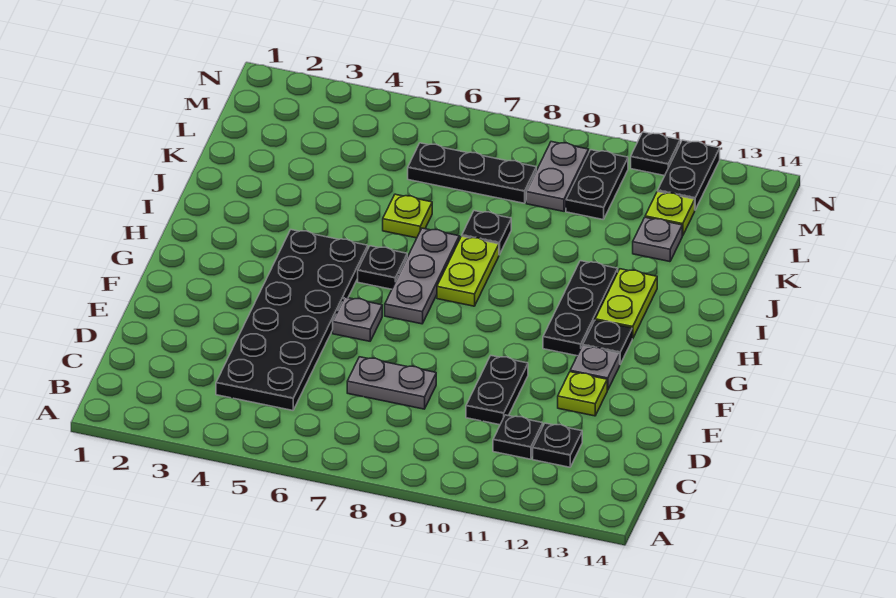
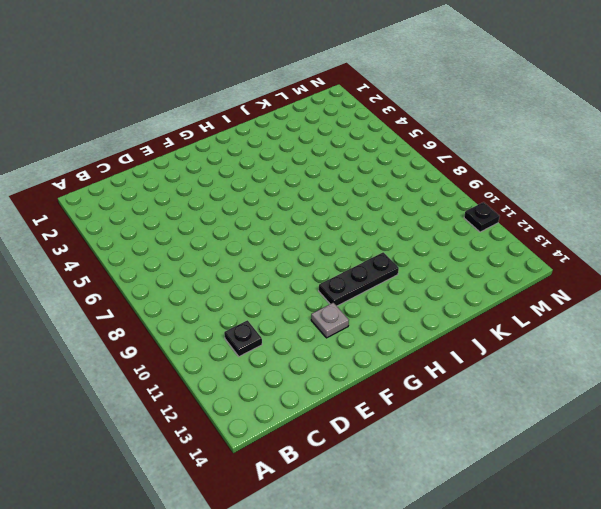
none -> black 2x6 plate [216,230,368,410]
none -> black 1x1 plate [533,423,582,467]
none -> grey 1x2 plate [347,357,436,409]

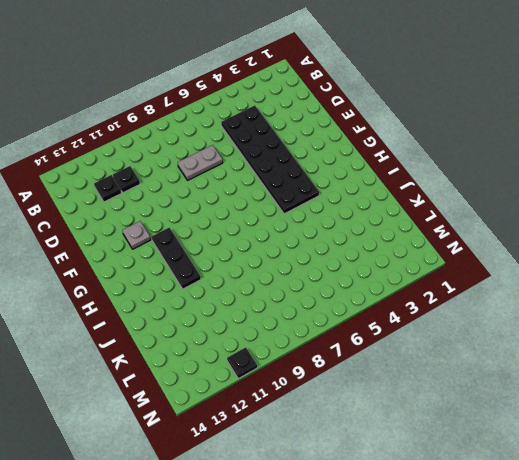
none -> black 1x2 plate [466,356,528,425]
none -> lime 1x1 plate [558,372,607,416]
none -> grey 1x1 plate [333,297,382,341]

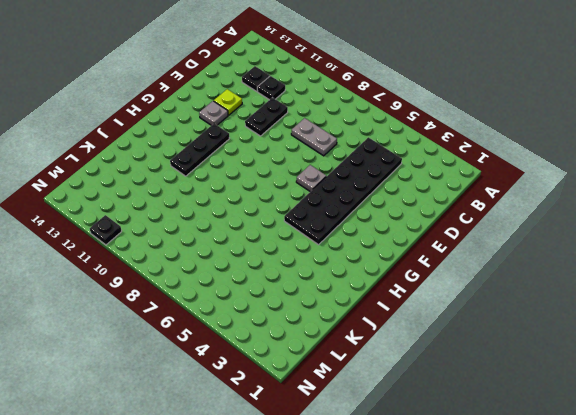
none -> grey 1x3 plate [385,228,459,324]
none -> black 1x1 plate [583,320,632,364]
none -> black 1x1 plate [358,246,407,289]

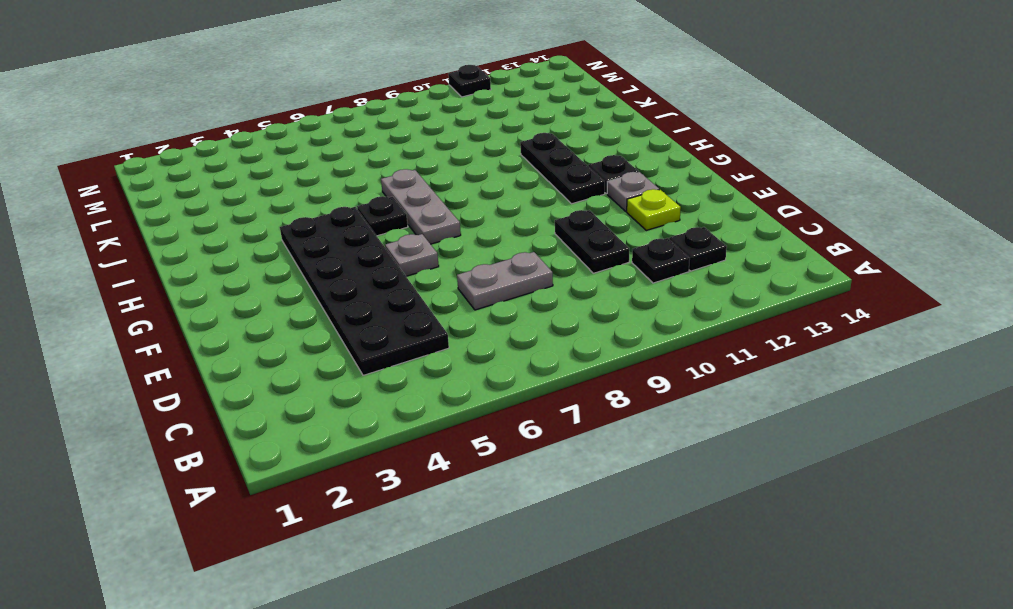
none -> lime 1x2 plate [437,236,499,306]
none -> lime 1x2 plate [595,269,657,339]
none -> lime 1x1 plate [383,194,432,238]

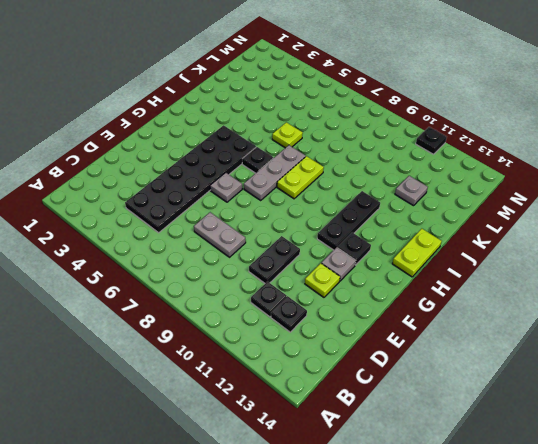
lime 1x2 plate [392,229,441,277] -> lime 1x2 plate moved to [595,269,657,339]
none -> black 1x1 plate [462,211,511,255]
none -> black 1x3 plate [408,143,536,203]
none -> grey 1x2 plate [526,142,589,211]

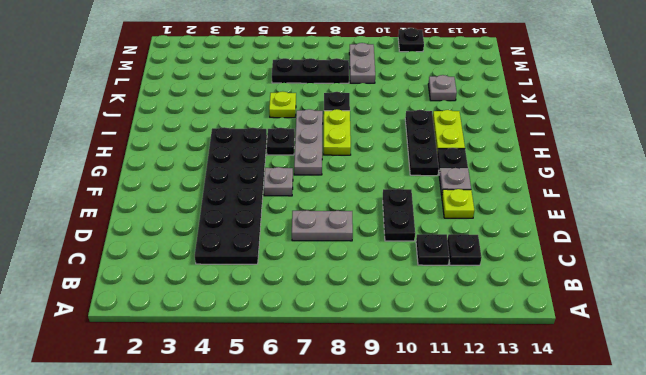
none -> black 1x2 plate [566,150,628,220]
none -> lime 1x1 plate [645,192,695,236]
none -> black 1x2 plate [658,140,720,210]

